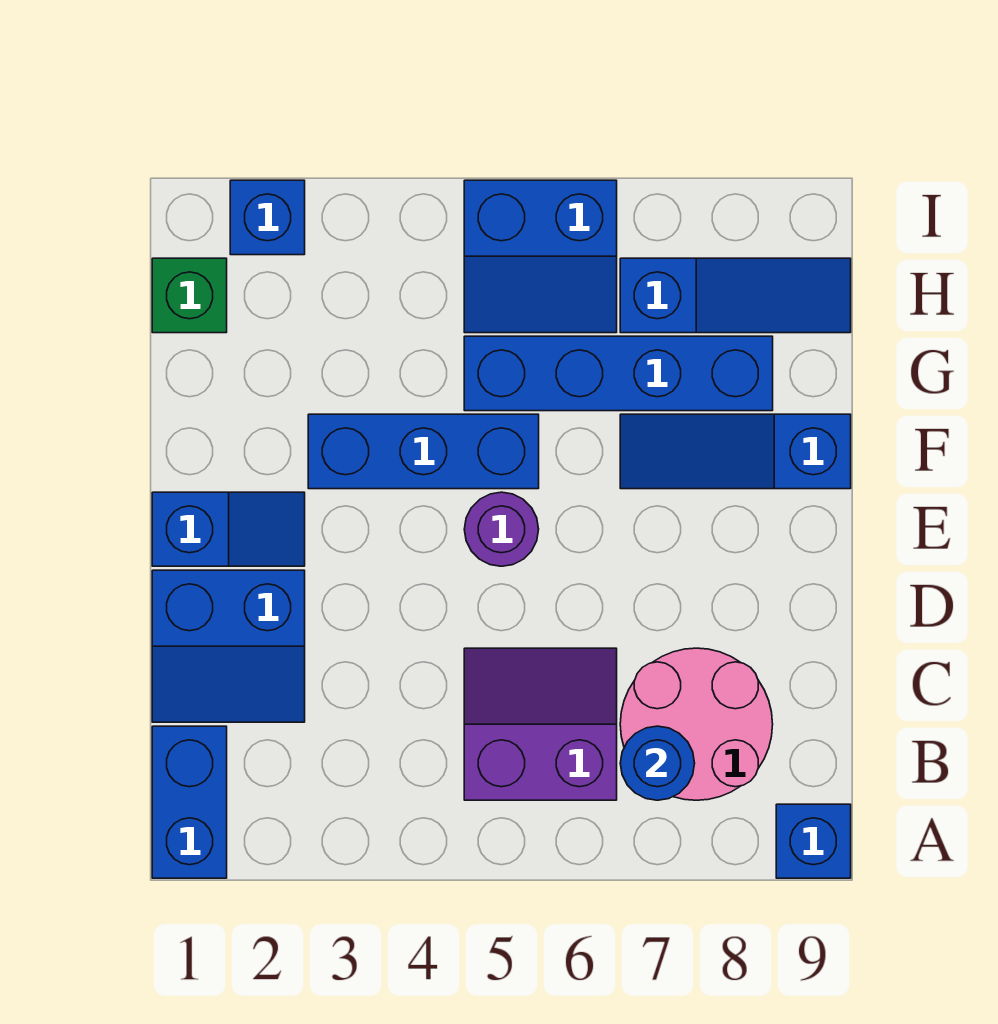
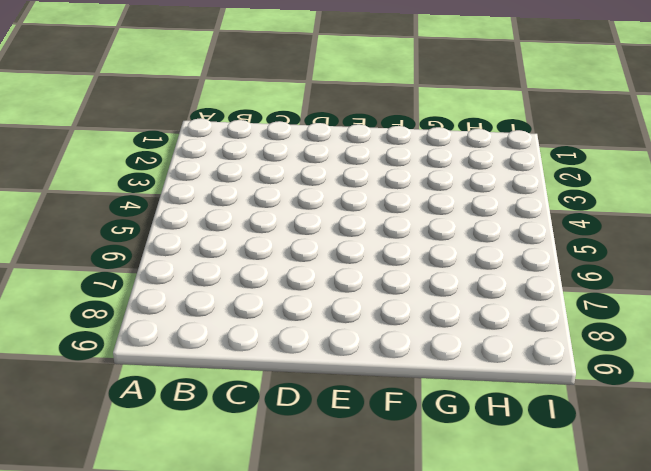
none -> blue 1x2 brick [152,726,227,878]
none -> blue 1x1 brick [776,804,851,878]
none -> purple 2x2 slope [464,648,617,800]

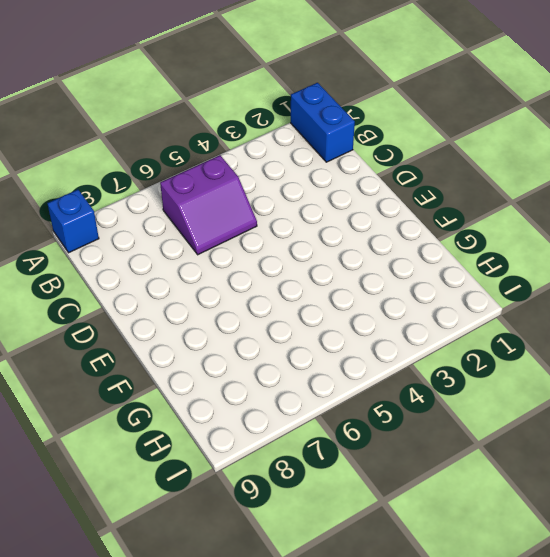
none -> pink 2x2 round brick [620,648,773,800]
none -> blue 2x2 slope [152,570,305,722]
none -> blue 1x2 slope [152,492,305,566]

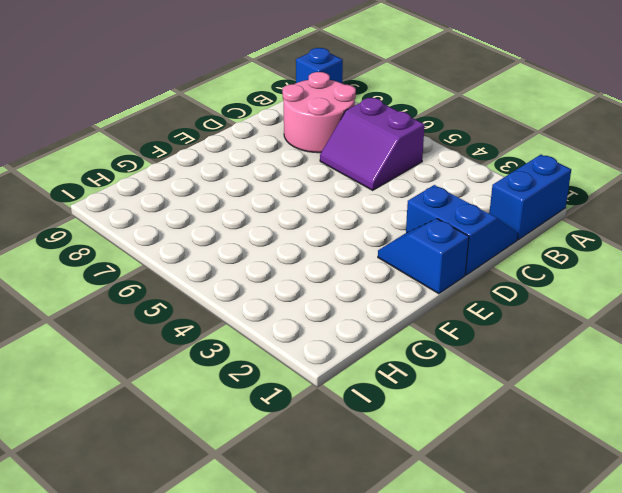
none -> purple 1x1 round brick [464,492,539,566]
none -> blue 1x3 brick [308,414,539,489]
none -> blue 1x3 slope [620,414,851,489]

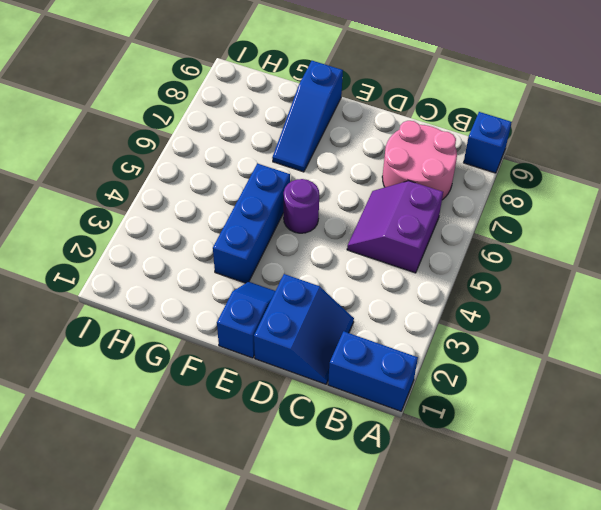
none -> blue 1x4 brick [464,336,773,411]
none -> green 1x1 brick [152,258,227,333]
none -> blue 2x2 slope [464,180,617,333]

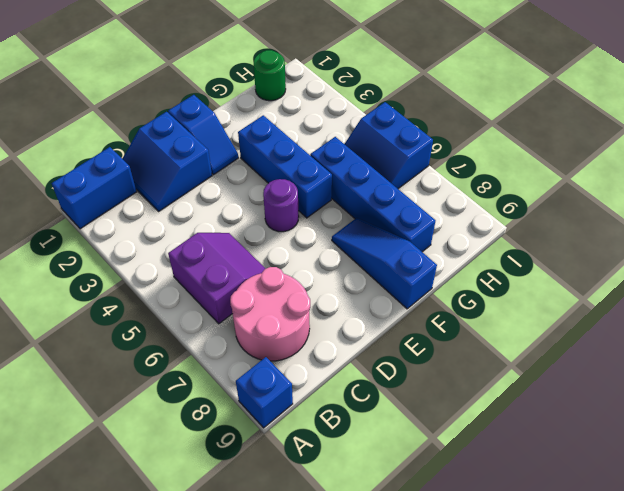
green 1x1 round brick [254,50,286,101] -> green 1x1 brick [152,258,227,333]
none -> blue 1x3 slope [620,258,851,333]
none -> blue 1x1 brick [230,180,305,255]
none -> blue 1x1 round brick [620,726,695,800]

